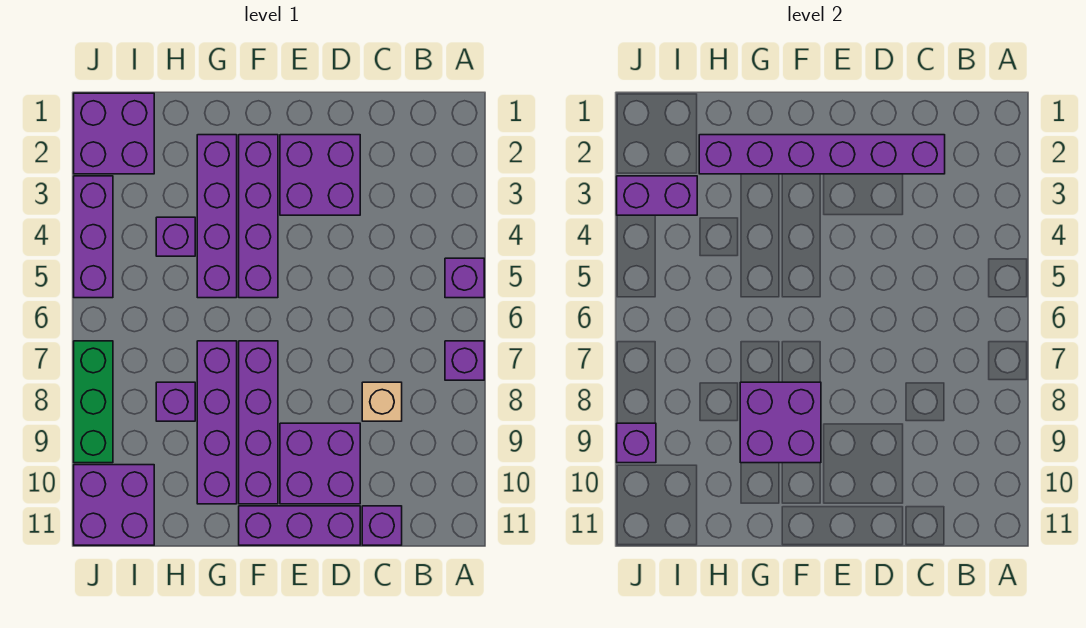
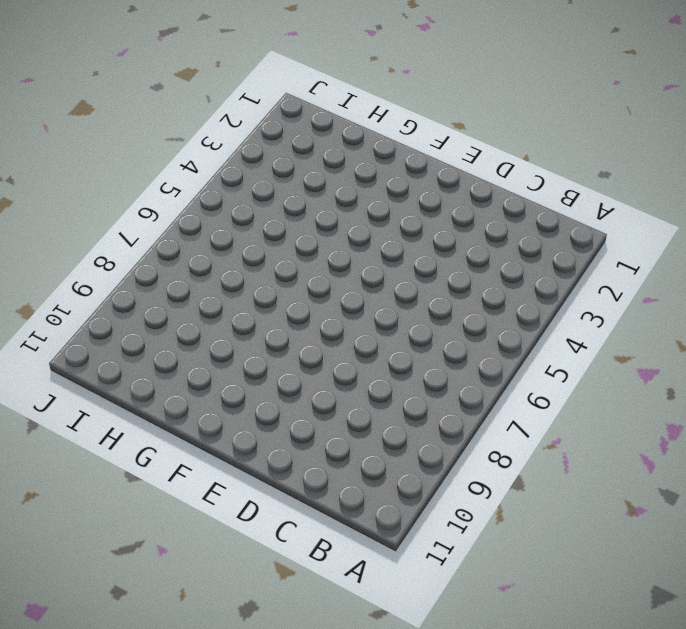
none -> purple 1x1 brick [445,258,484,298]
none -> purple 1x1 brick [445,341,484,380]
none -> tan 1x1 brick [362,382,402,421]

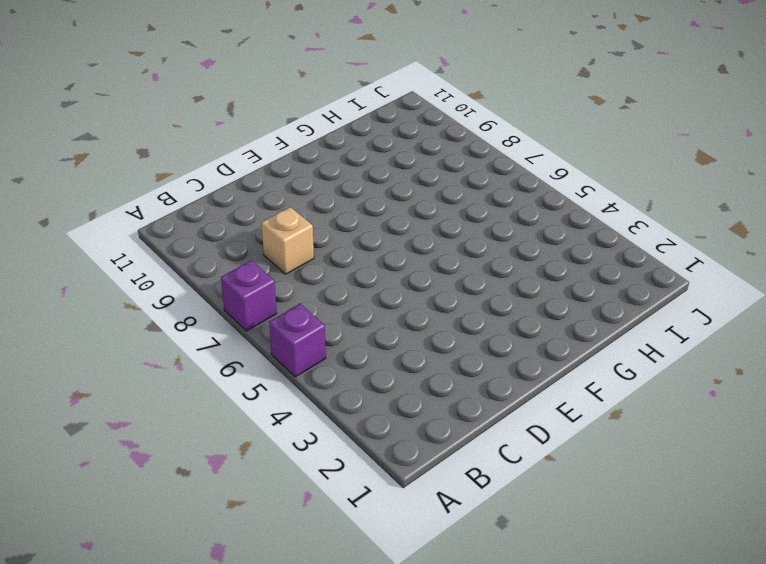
none -> purple 1x1 brick [362,506,402,545]
none -> purple 2x2 brick [280,135,360,215]
none -> purple 2x2 brick [280,423,360,504]

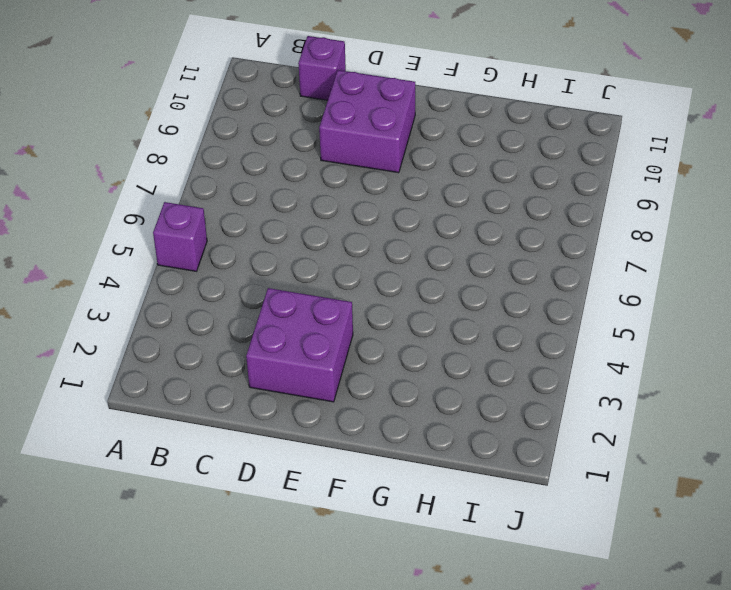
none -> purple 1x1 brick [445,341,484,380]
none -> tan 1x1 brick [362,382,402,421]
none -> purple 1x3 brick [239,506,360,545]

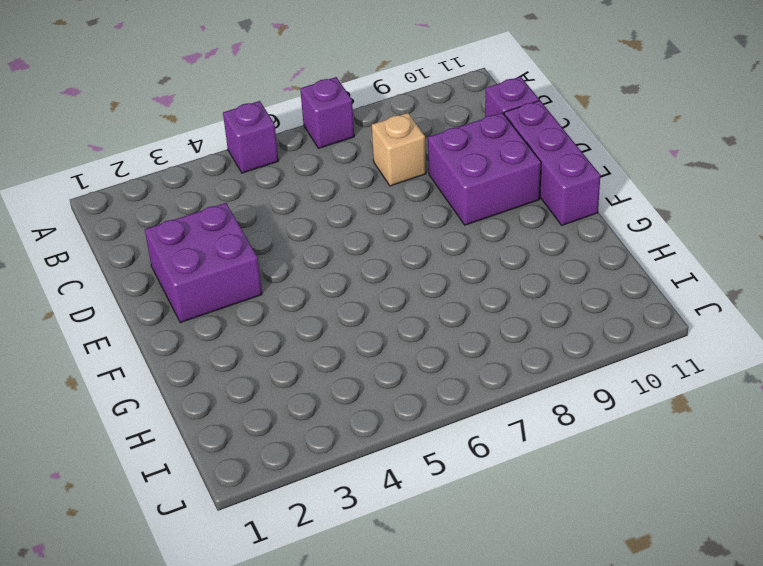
none -> purple 1x4 brick [239,135,278,298]
none -> purple 1x4 brick [239,341,278,504]
none -> purple 1x4 brick [197,135,237,298]

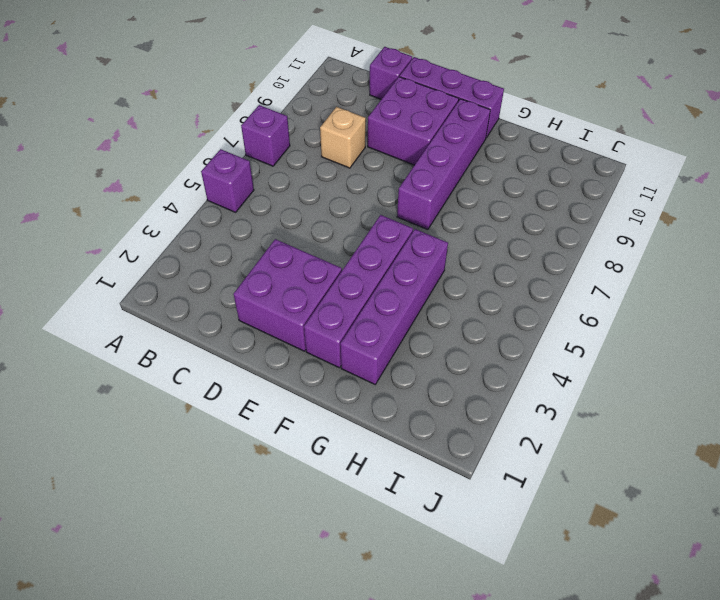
none -> purple 1x4 brick [197,341,237,504]
none -> purple 1x1 brick [156,217,195,256]
none -> purple 1x1 brick [156,382,195,421]

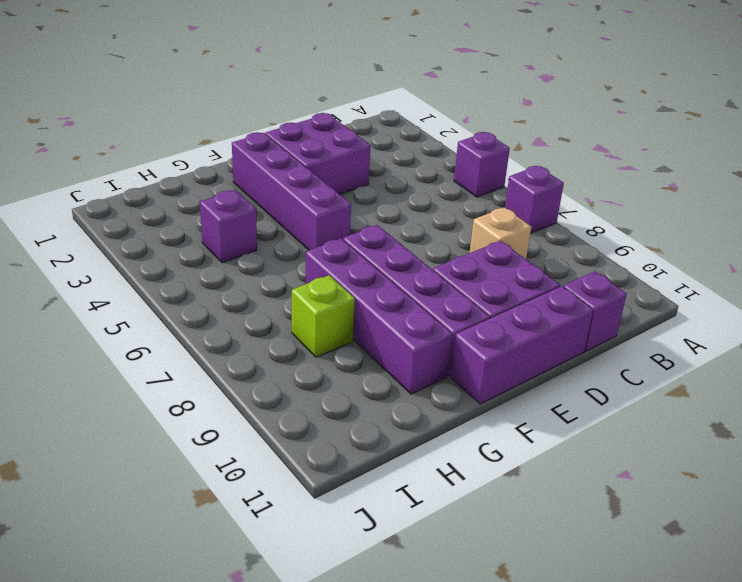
lime 1x1 brick [292,275,355,357] -> purple 1x1 brick [156,382,195,421]
none -> purple 1x4 brick [197,135,237,298]
none -> purple 2x2 brick [74,93,154,174]
none -> purple 2x2 brick [74,465,154,545]

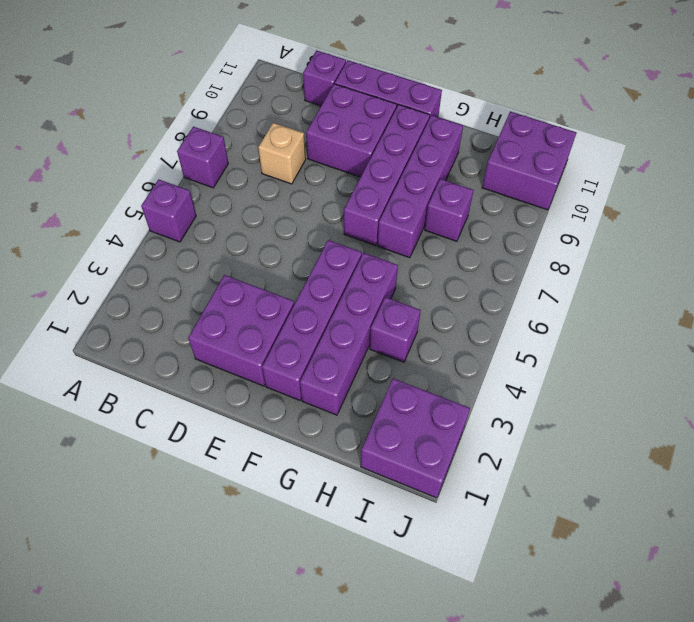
none -> purple 1x3 brick [74,176,113,298]
none -> green 1x3 brick [74,341,113,463]
none -> purple 1x6 brick [699,135,945,174]

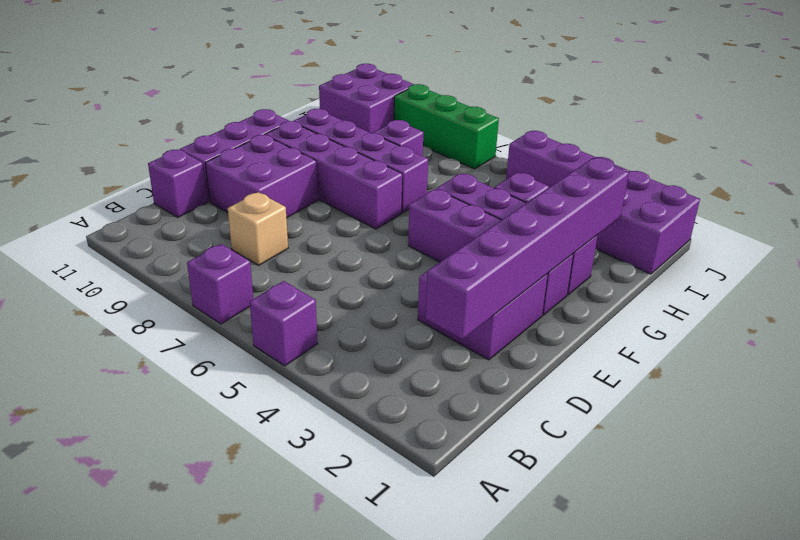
none -> purple 2x2 brick [740,382,821,463]
none -> purple 1x2 brick [617,176,697,215]
none -> purple 1x1 brick [617,423,656,463]

